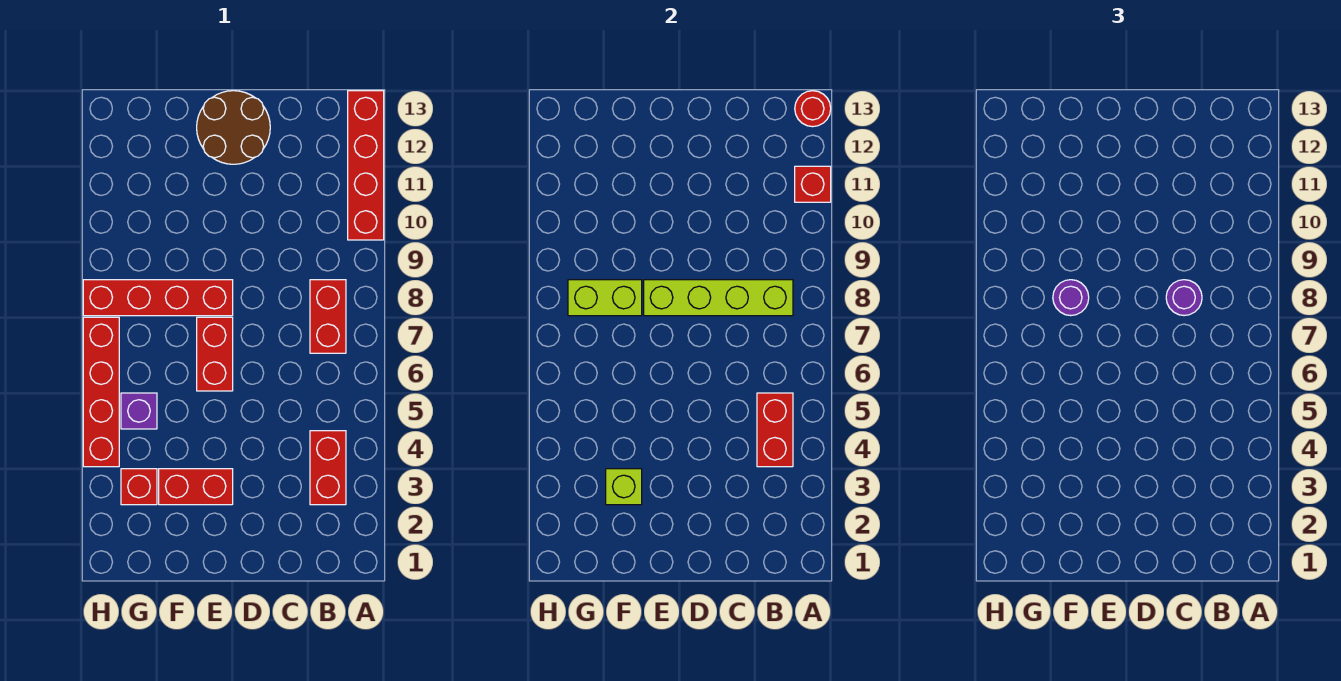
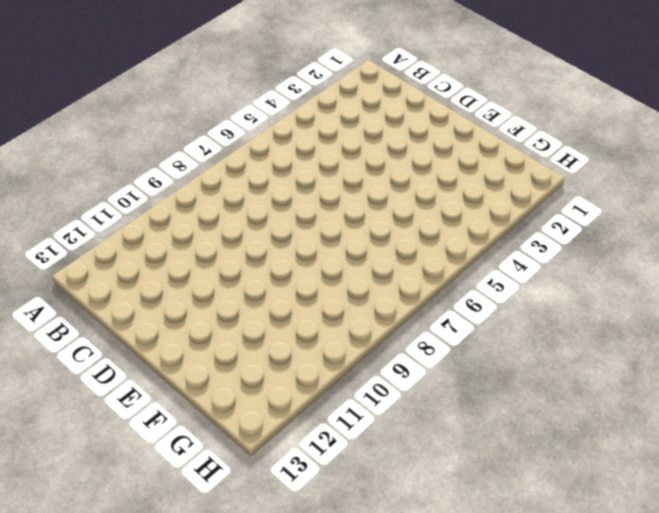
none -> red 1x4 brick [348,91,384,240]
none -> red 1x2 brick [310,431,346,505]
none -> red 1x2 brick [310,280,346,353]

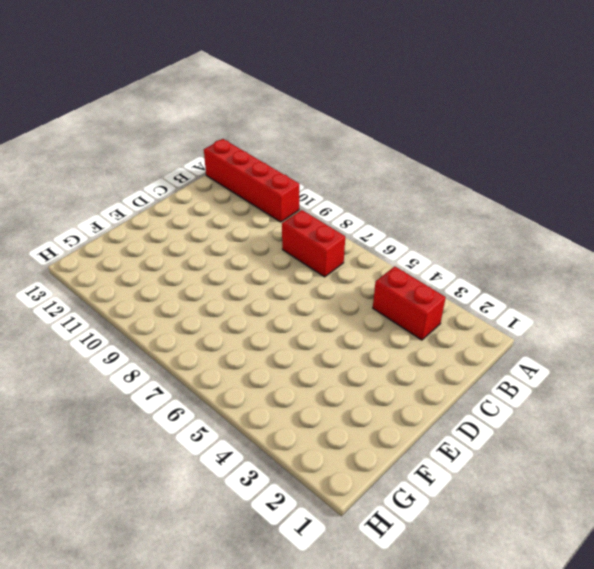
none -> brown 2x2 round brick [197,91,270,164]
none -> red 1x2 brick [159,469,233,505]
none -> red 1x2 brick [197,317,233,391]

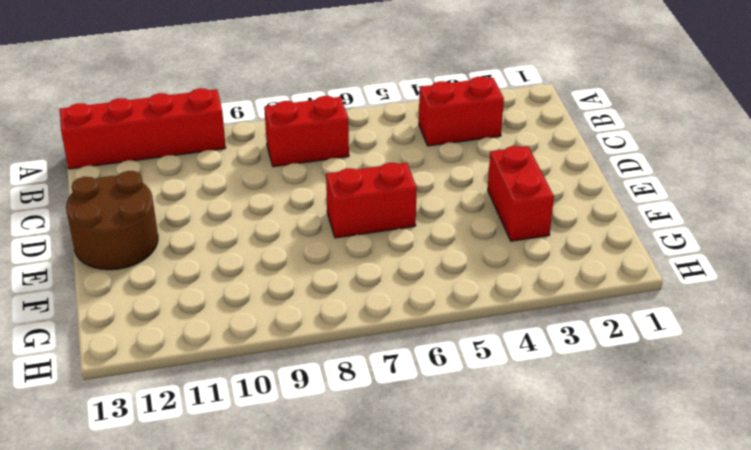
none -> red 1x4 brick [83,280,233,316]
none -> red 1x1 brick [121,469,157,505]
none -> purple 1x1 brick [121,393,157,429]

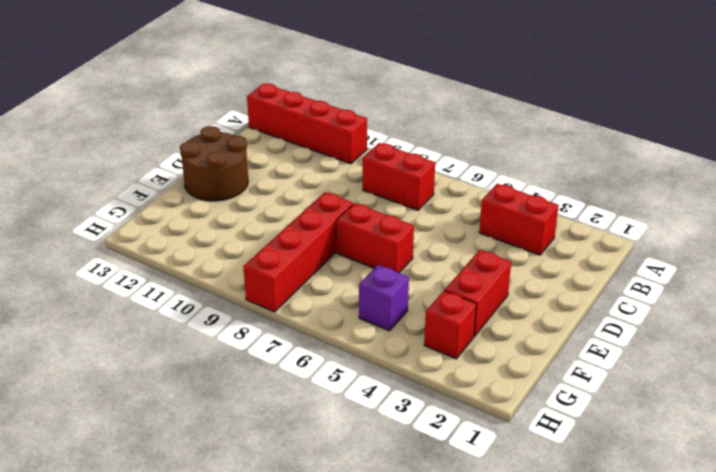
none -> red 1x4 brick [83,317,119,467]
none -> red 1x1 brick [795,166,831,202]
none -> red 1x1 round brick [795,91,831,127]

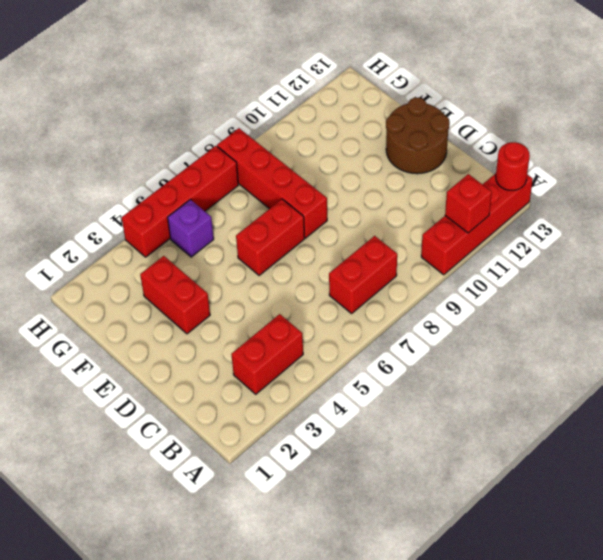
none -> red 1x1 brick [121,469,157,505]
none -> red 1x2 brick [757,393,793,467]
none -> lime 1x4 brick [644,280,793,316]

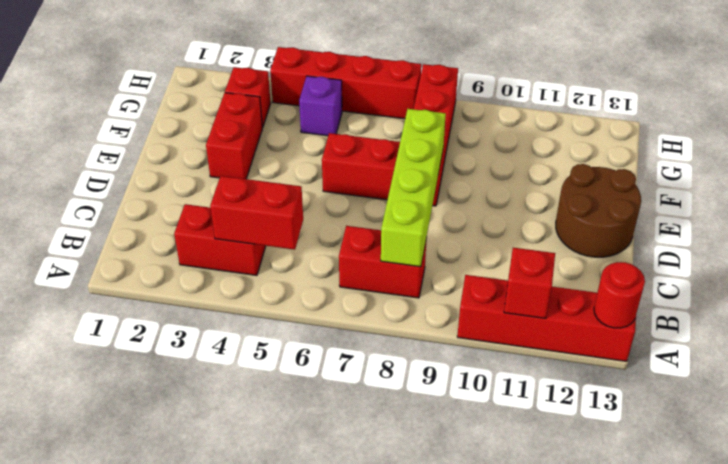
none -> lime 1x1 brick [606,469,642,505]
none -> lime 1x2 brick [568,280,642,316]
none -> purple 1x1 round brick [1166,280,1202,316]

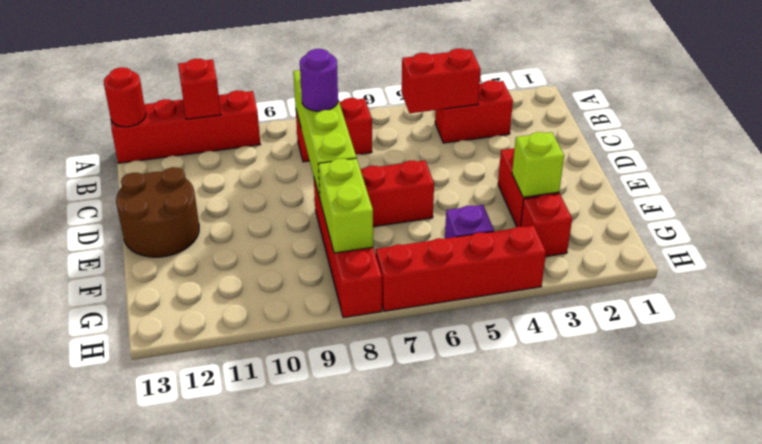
none -> purple 1x1 round brick [1053,280,1089,316]

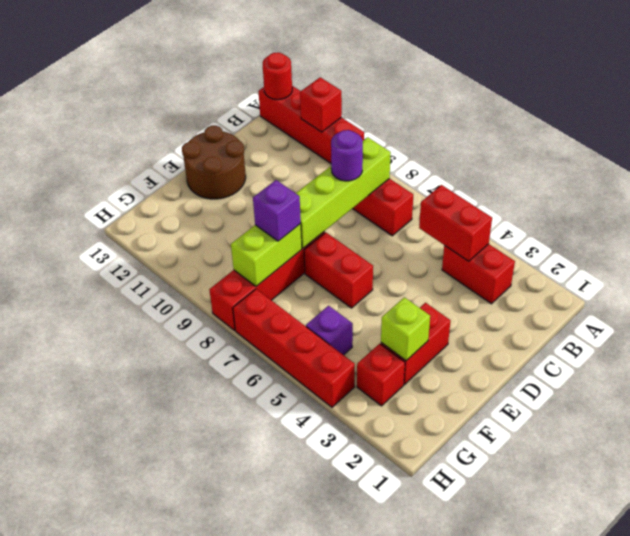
purple 1x1 brick [253,180,301,241] -> purple 1x1 round brick [1053,280,1089,316]

